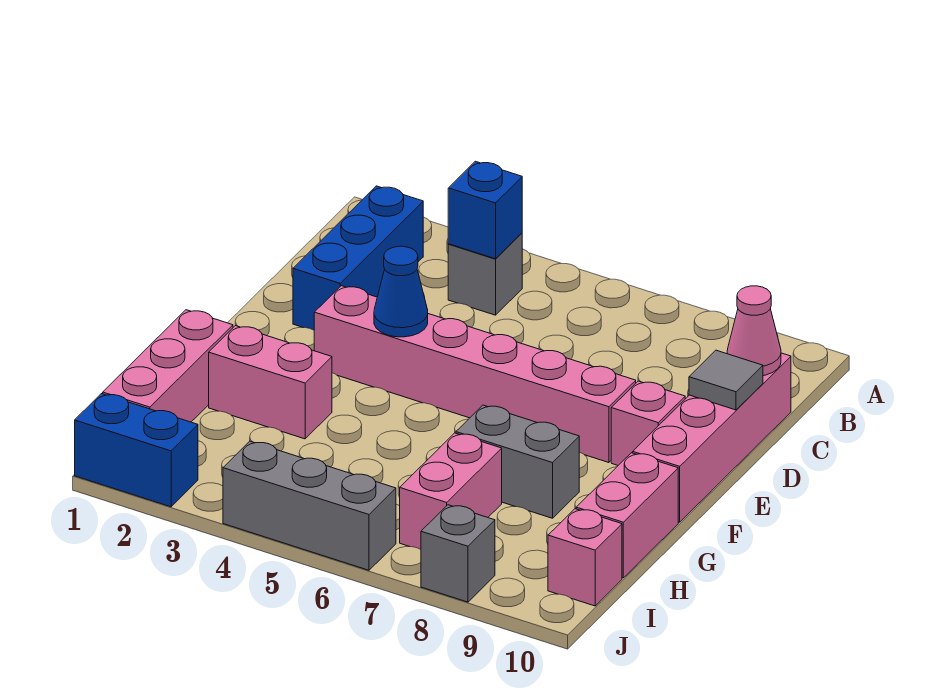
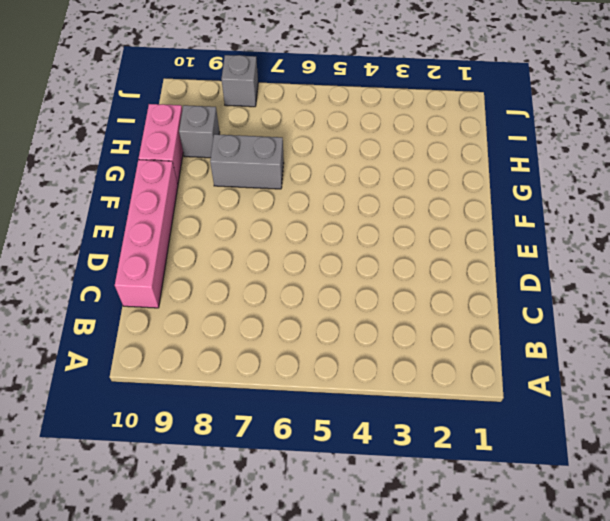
grey 1x1 brick [179,105,220,158] -> grey 1x1 brick moved to [448,233,522,315]
none -> blue 1x3 brick [293,186,423,330]
none -> pink 1x6 brick [314,286,636,463]
none -> pink 1x1 brick [611,381,685,465]

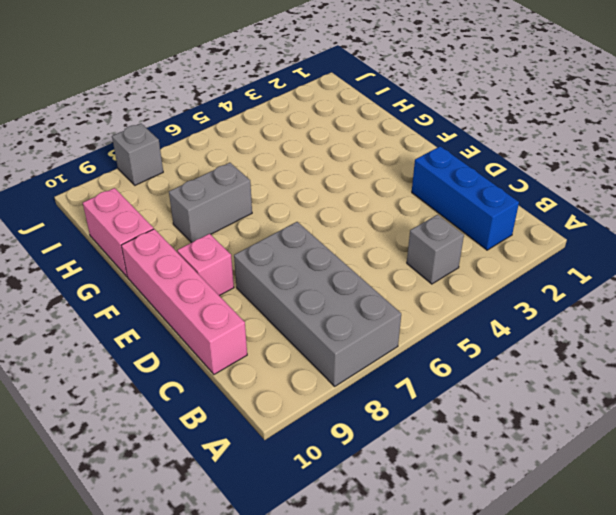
grey 2x4 brick [234,222,401,386] -> none
none -> pink 1x6 brick [314,286,636,463]
none -> pink 1x3 brick [103,310,233,422]
none -> pink 1x2 brick [209,326,332,439]

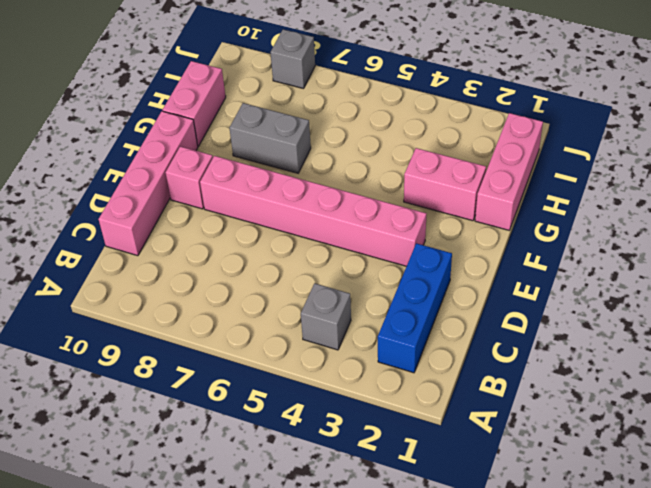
none -> pink 1x2 brick [400,433,502,549]
none -> pink 1x1 brick [548,509,622,606]
none -> blue 1x2 brick [75,394,198,507]

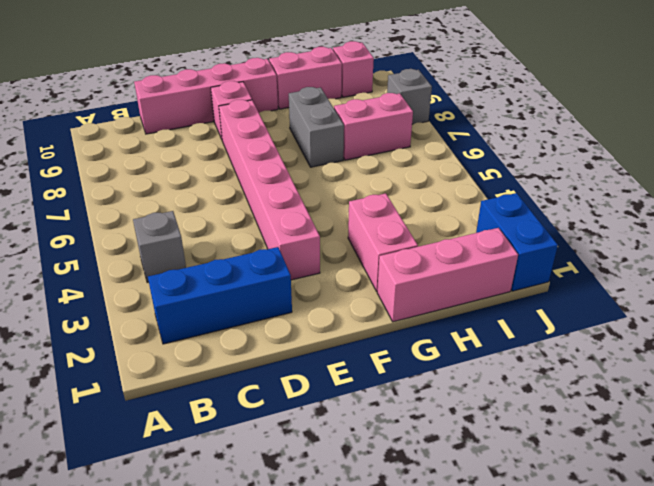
none -> grey 1x3 brick [223,441,396,570]
none -> blue 1x1 brick [448,161,522,259]
none -> pink 1x1 cone [727,286,781,376]

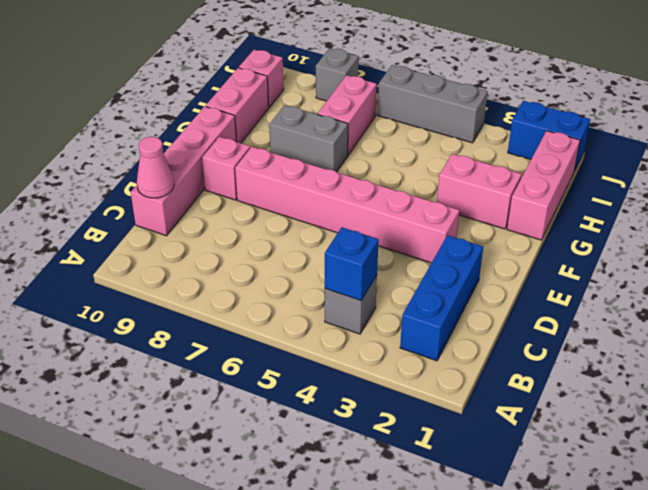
none -> grey 1x1 tile [689,350,763,410]
none -> blue 1x1 cone [374,246,428,337]

